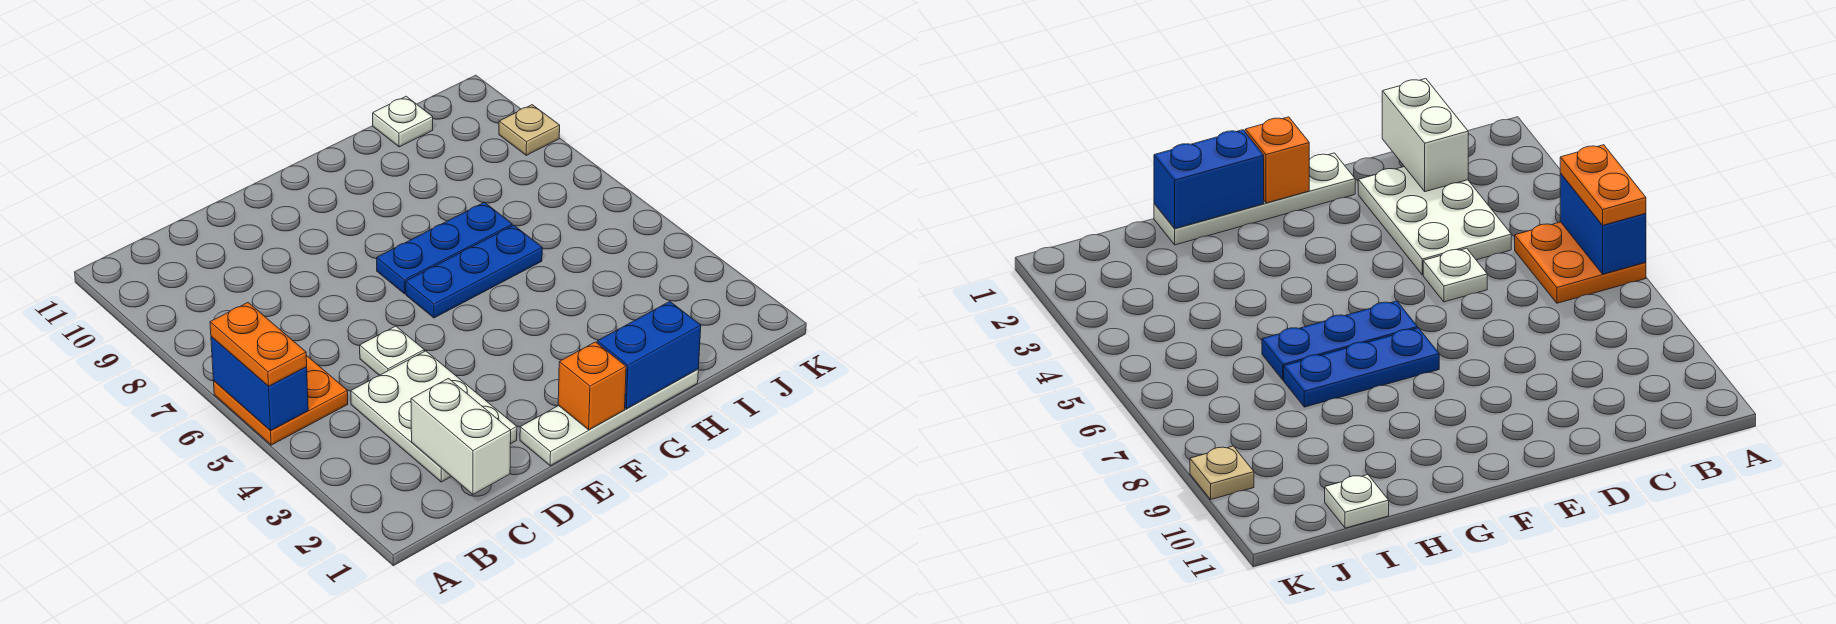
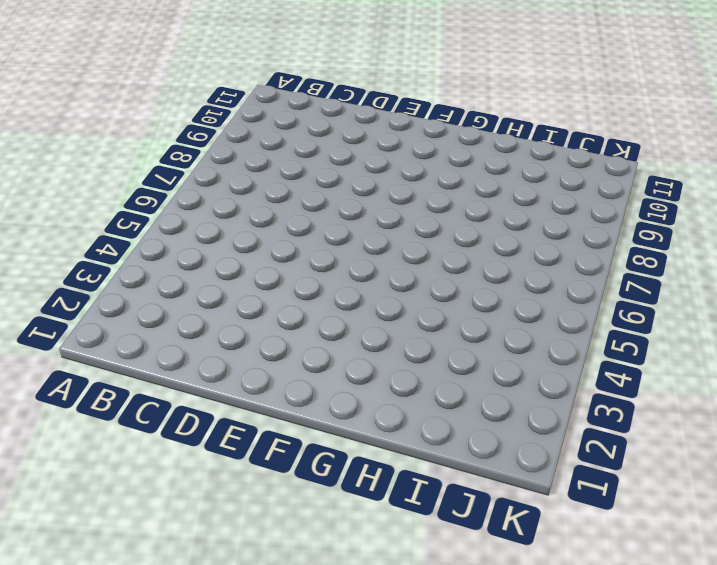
none -> orange 2x2 plate [214,355,348,445]
none -> white 2x3 plate [351,351,517,482]
none -> white 1x1 plate [360,326,424,375]

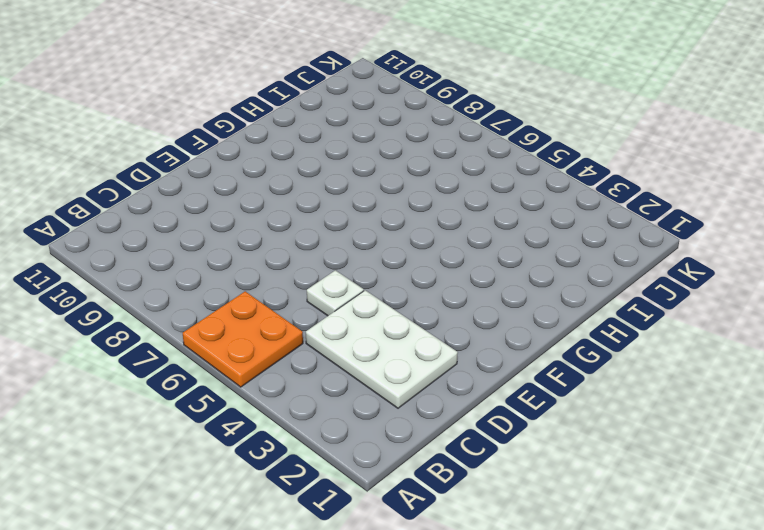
none -> white 1x4 plate [520,369,698,466]
none -> blue 1x3 plate [406,225,542,318]
none -> blue 1x3 plate [377,202,512,294]

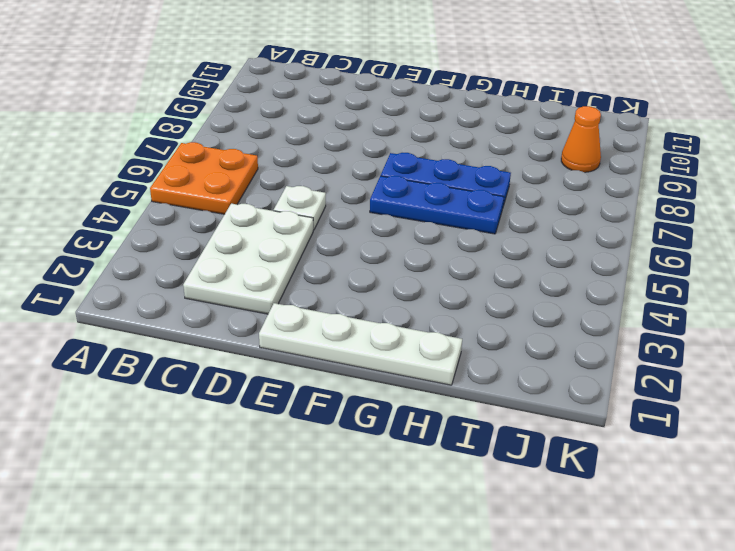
orange 1x1 cone [561,106,601,172] -> none
none -> white 1x1 plate [373,96,433,147]
none -> tan 1x1 plate [499,105,560,155]
none -> blue 1x2 brick [211,337,308,430]

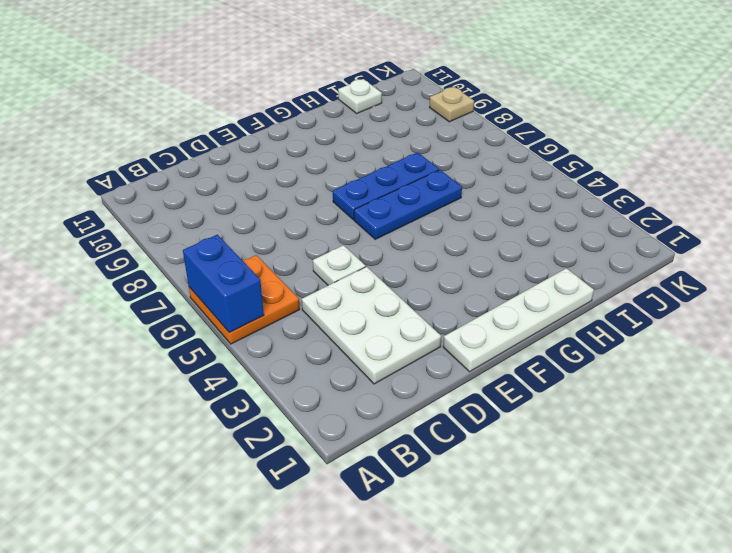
none -> white 1x2 brick [411,379,511,494]
none -> orange 1x1 brick [558,342,626,430]
none -> blue 1x2 brick [597,302,701,409]

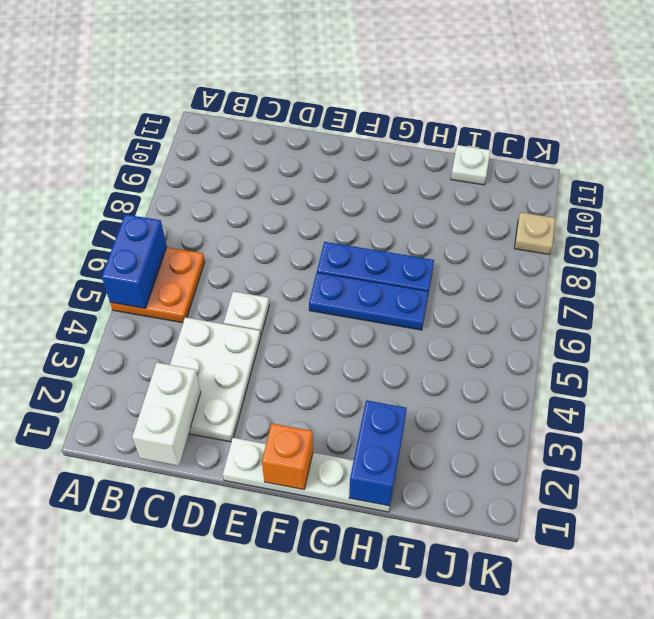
blue 1x2 brick [349,400,407,506] -> blue 1x2 brick turned to [597,302,701,409]
none -> orange 1x2 plate [210,303,307,386]

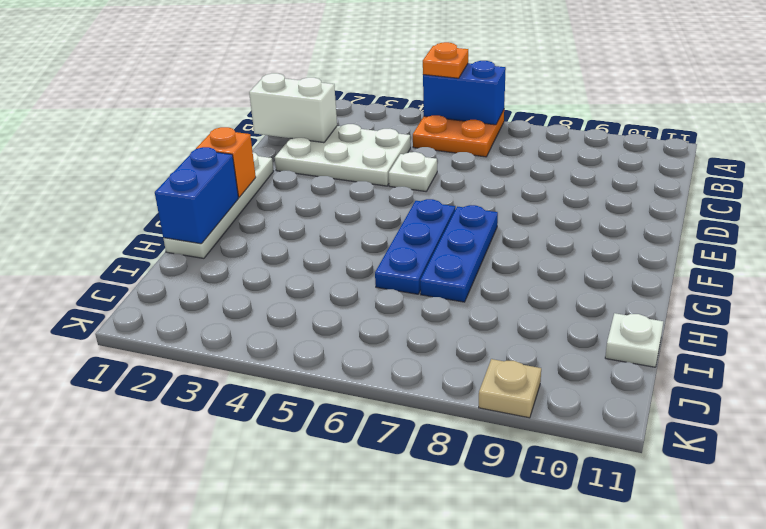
orange 1x1 plate [423,42,468,78] -> orange 1x2 plate [210,303,307,386]

